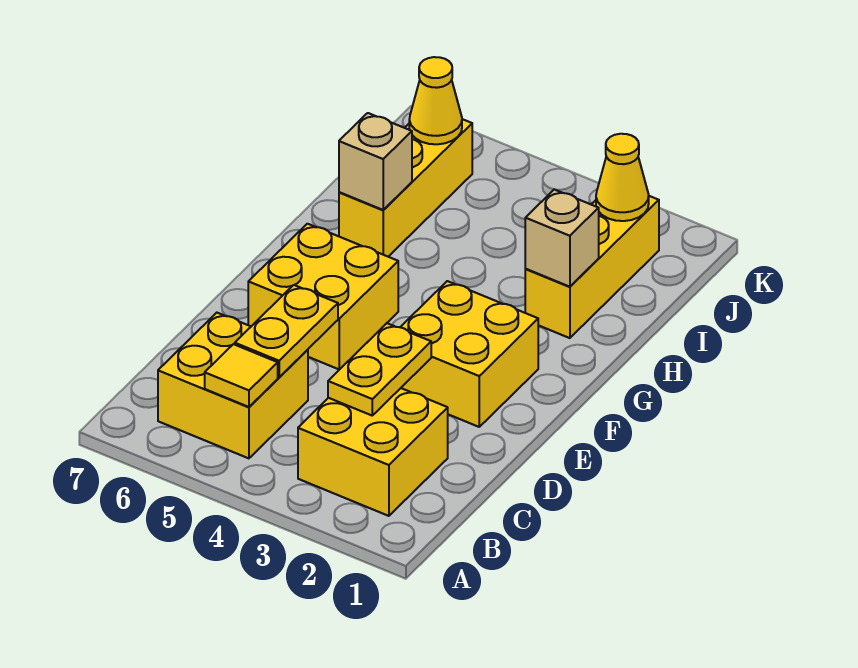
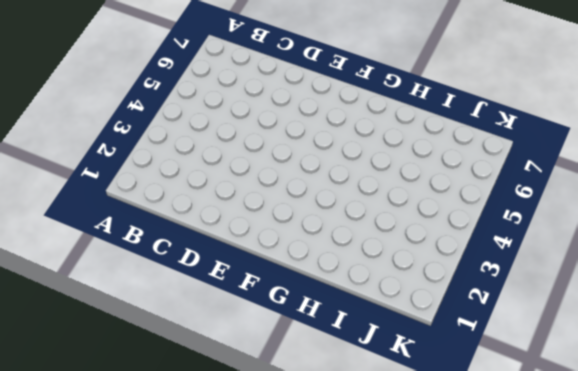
none -> yellow 2x2 brick [298,388,448,516]
none -> yellow 2x2 brick [158,313,308,458]
none -> yellow 2x2 brick [401,281,538,427]

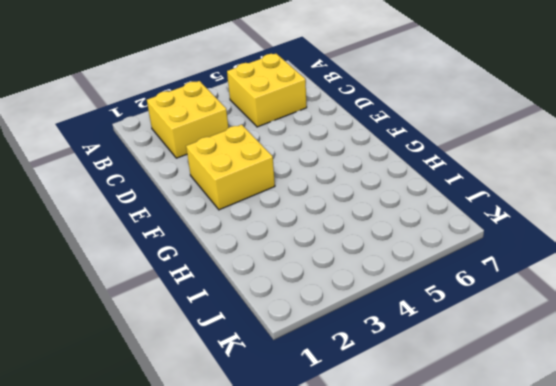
none -> yellow 2x2 brick [248,224,398,370]
none -> yellow 1x3 brick [525,196,659,338]
none -> yellow 1x3 brick [339,119,472,257]

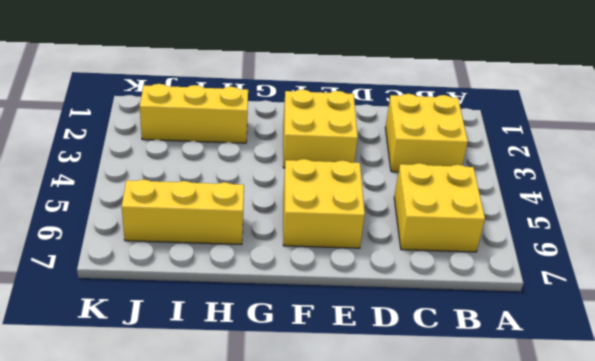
none -> yellow 1x1 tile [205,344,278,407]
none -> yellow 1x2 plate [328,323,431,415]
none -> yellow 1x2 plate [235,285,338,377]

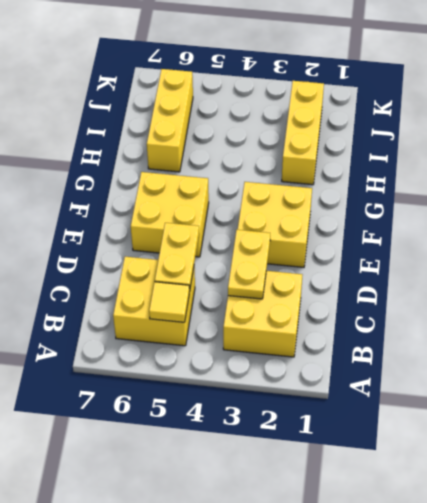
none -> tan 1x1 brick [525,189,599,287]
none -> tan 1x1 brick [339,113,412,210]
none -> yellow 1x1 cone [596,134,649,221]

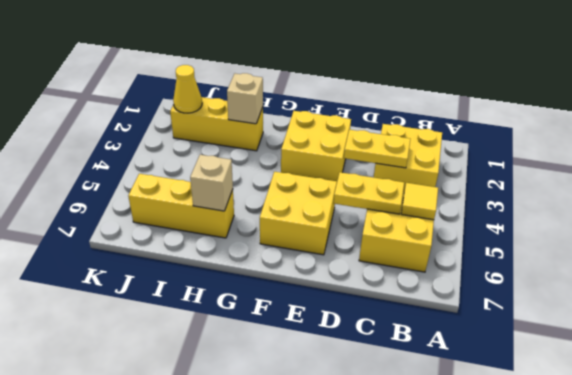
none -> yellow 1x1 cone [409,57,462,144]

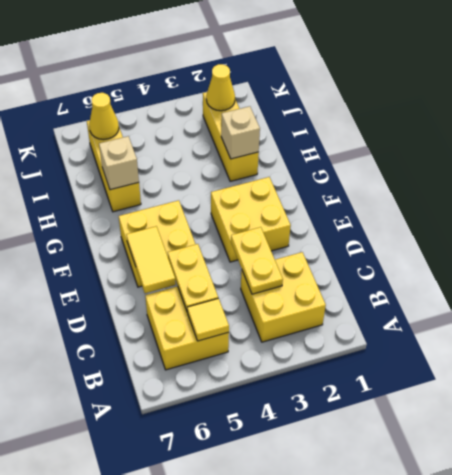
yellow 1x2 tile [126,226,176,293] -> none

